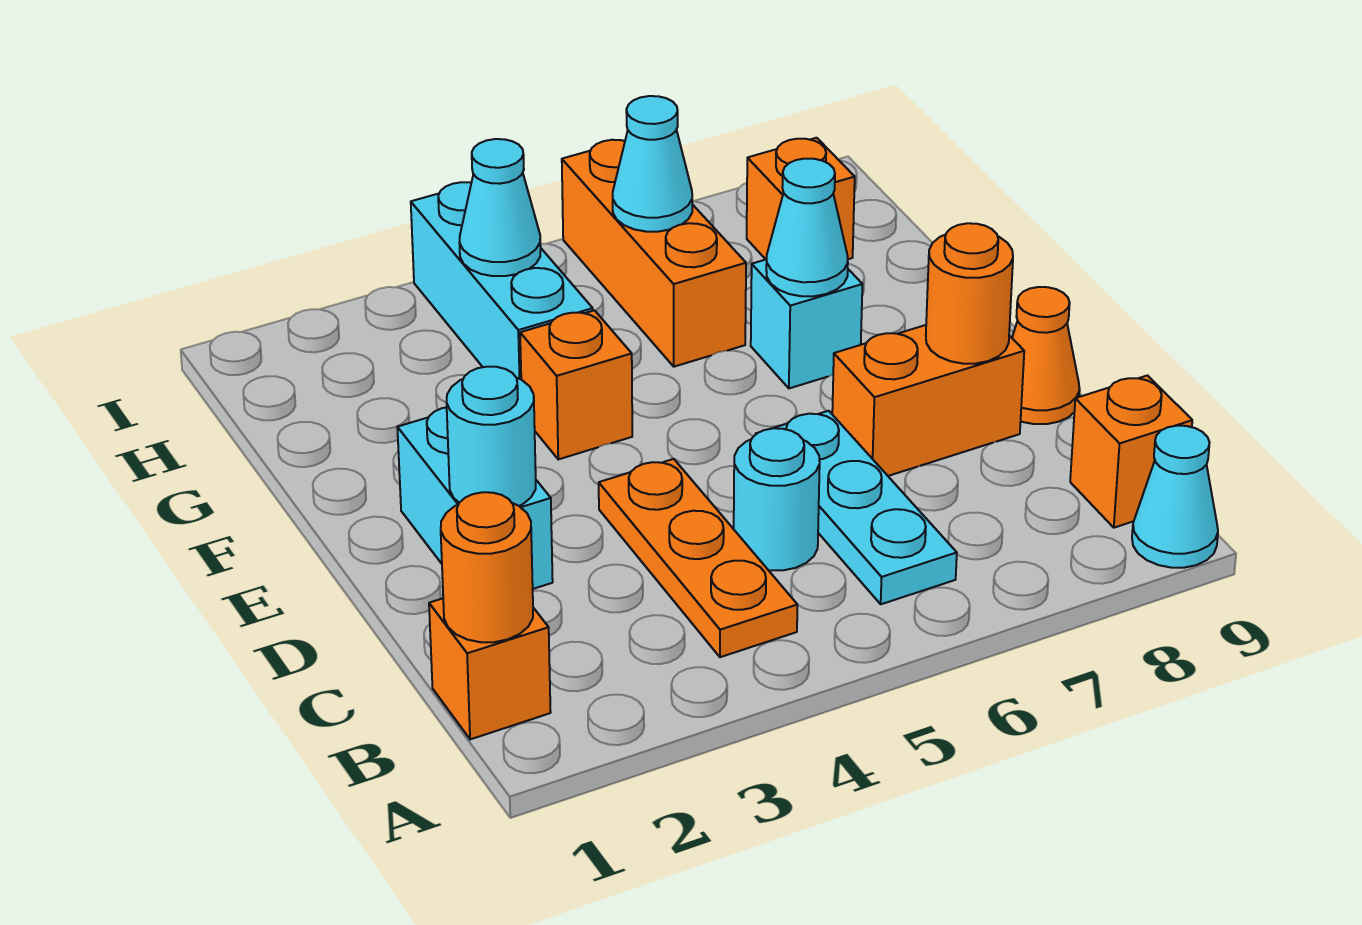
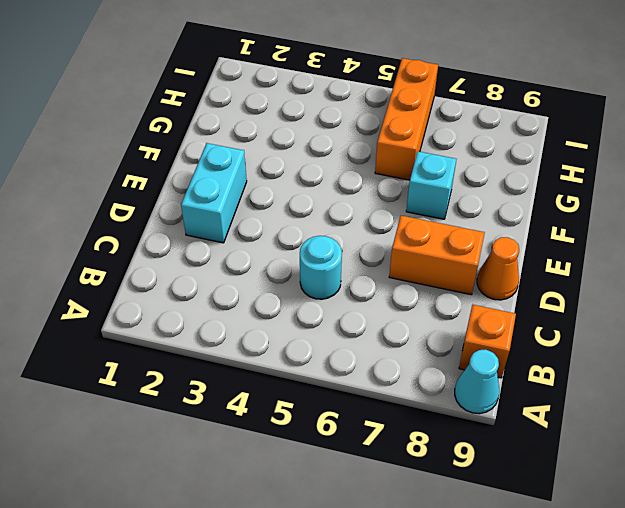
none -> orange 1x1 brick [429,598,551,739]
none -> orange 1x3 plate [599,459,797,657]
none -> cyan 1x3 plate [756,411,957,604]

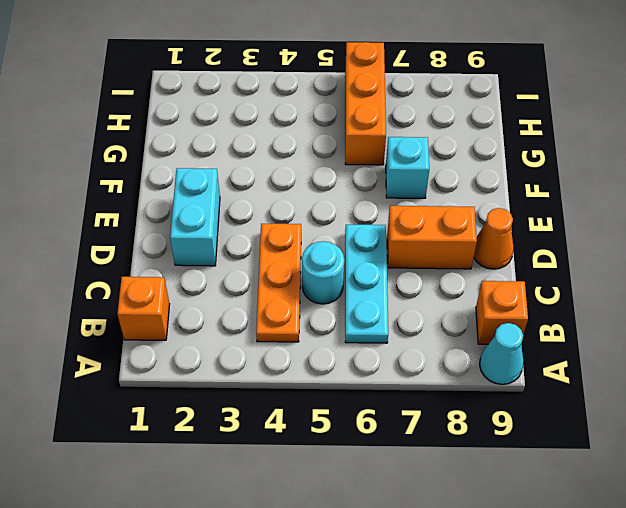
none -> orange 1x1 brick [520,310,632,459]
none -> cyan 1x3 brick [411,182,593,379]
none -> orange 1x1 brick [747,138,855,259]

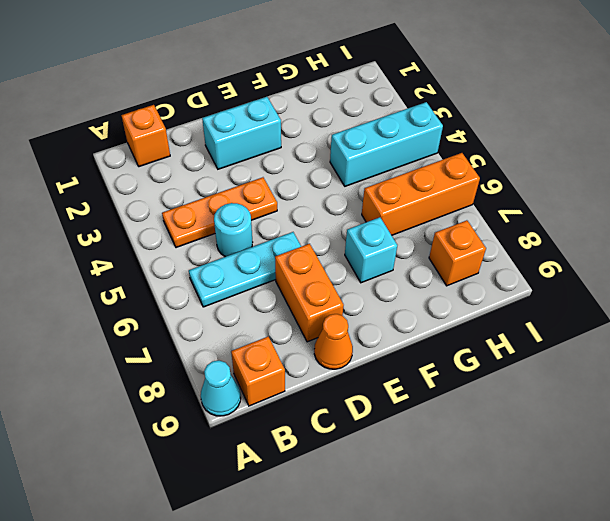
none -> orange 1x1 brick [520,310,632,459]
none -> orange 1x1 round brick [441,492,533,642]
none -> cyan 1x1 round brick [447,367,536,506]

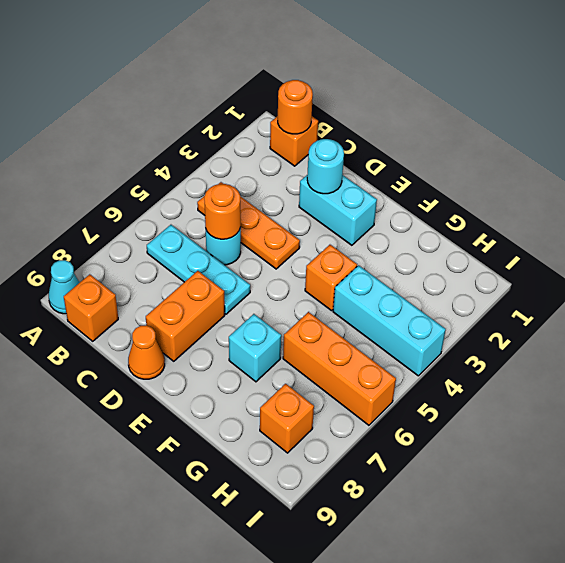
orange 1x1 round brick [204,184,241,239] -> orange 1x1 round brick moved to [926,223,1013,364]
none -> cyan 1x1 cone [766,159,848,296]
none -> cyan 1x1 cone [459,139,541,276]
none -> cyan 1x1 cone [613,96,692,232]

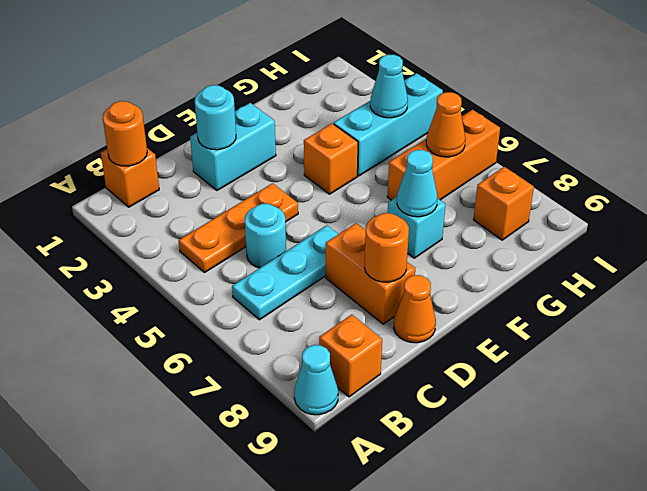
orange 1x1 cone [426,92,465,157] -> cyan 1x1 cone [613,96,692,232]

